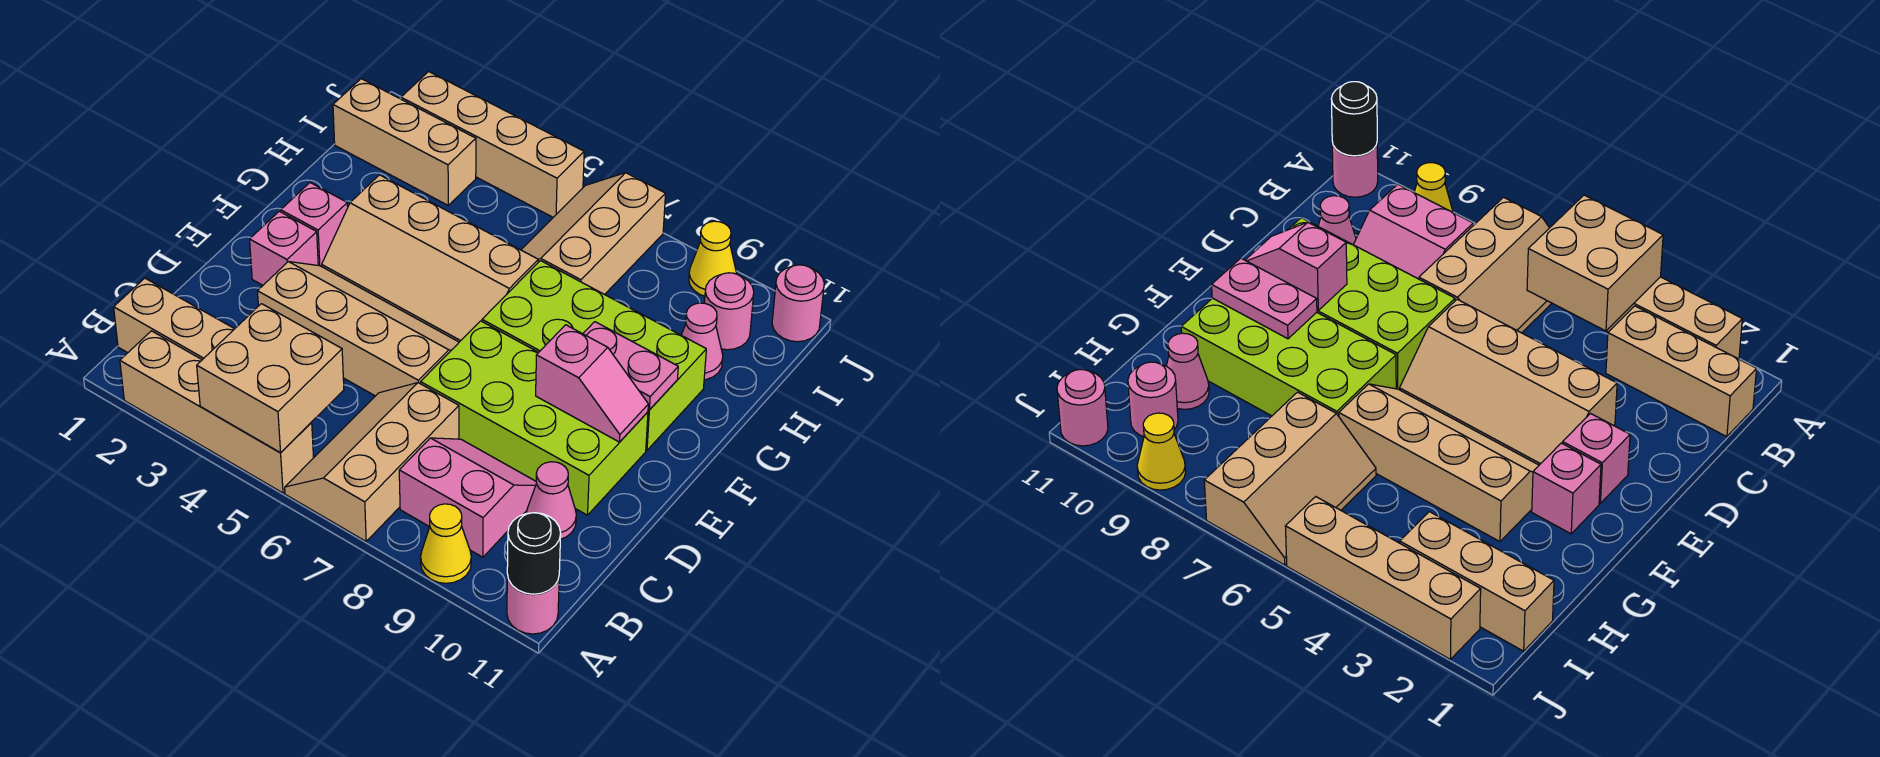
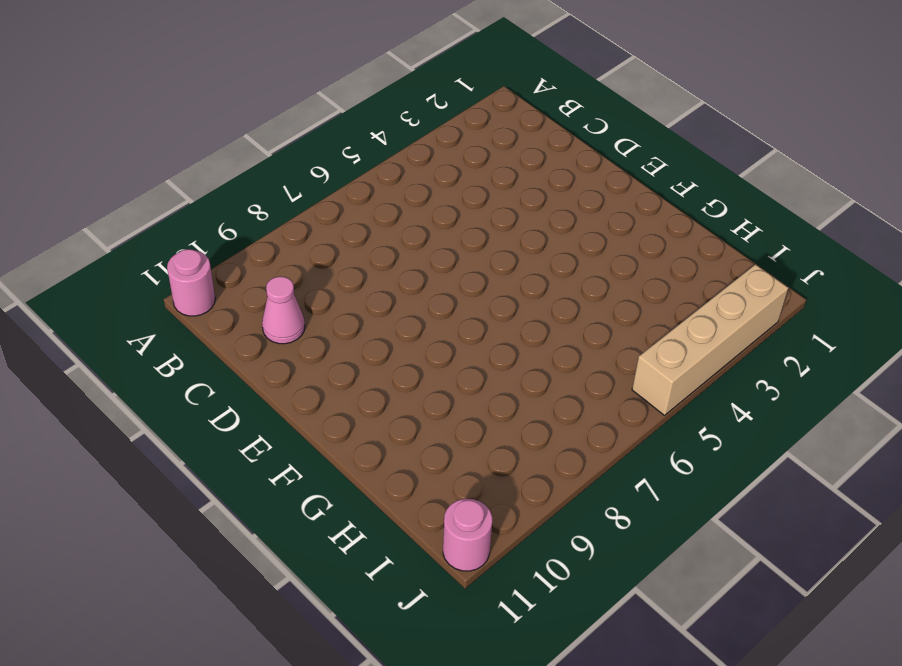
none -> tan 1x4 brick [120,331,314,493]
none -> tan 2x3 slope [285,383,459,541]
none -> yellow 1x1 cone [421,504,471,583]

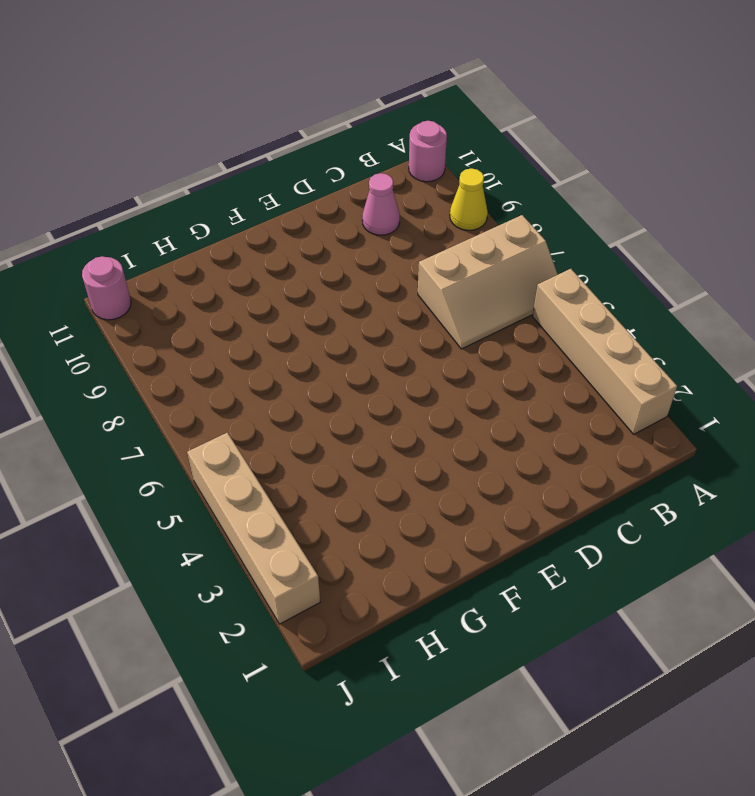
none -> tan 1x3 brick [114,278,234,360]
none -> pink 2x2 slope [399,438,537,557]
none -> tan 2x4 slope [257,262,459,396]

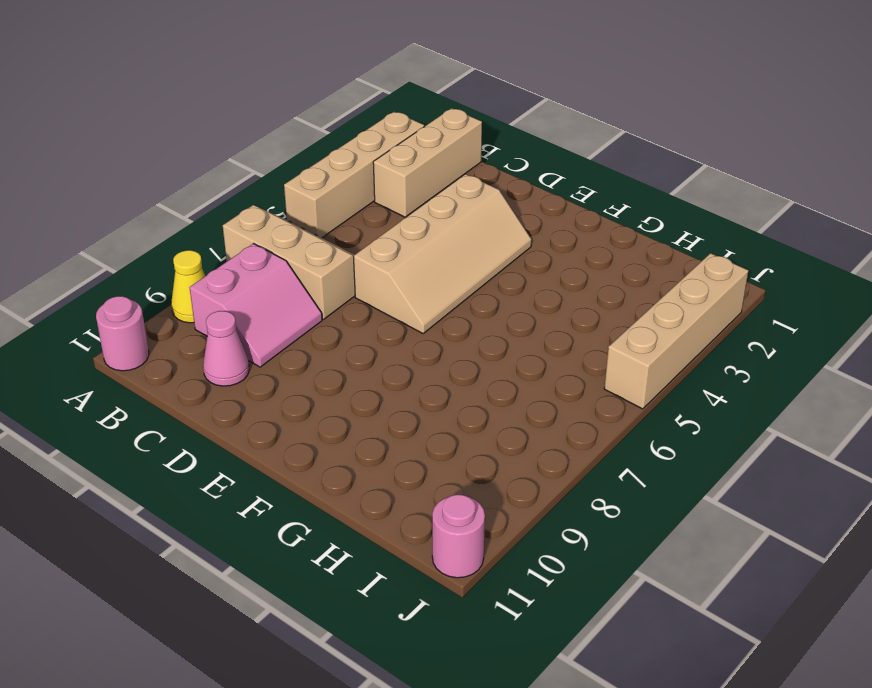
none -> lime 2x4 brick [421,321,648,515]
none -> pink 1x1 brick [250,211,318,285]
none -> pink 1x1 brick [281,183,348,266]

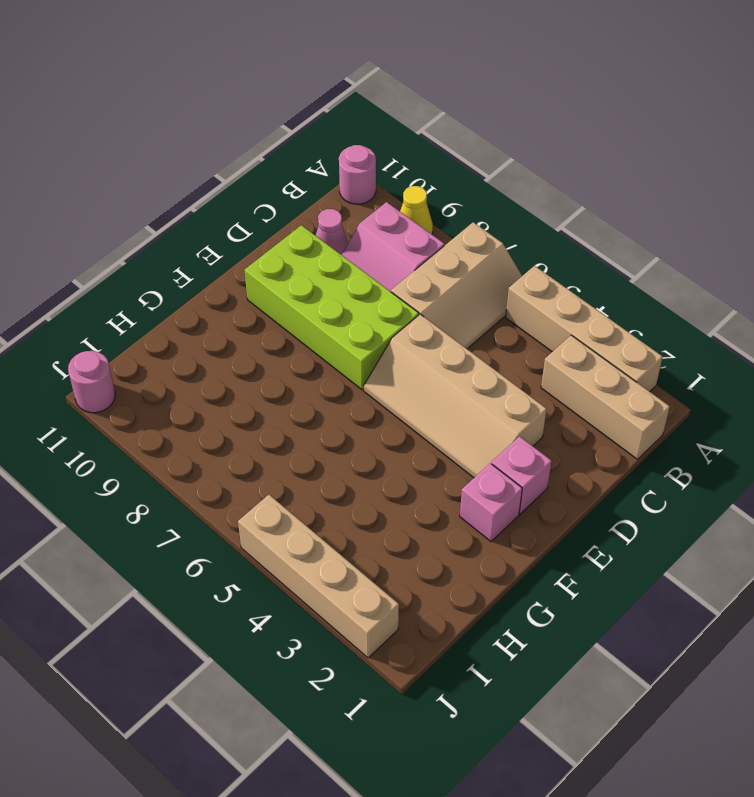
none -> tan 2x4 slope [322,175,538,342]
none -> lime 2x4 brick [482,261,706,450]
none -> tan 2x3 slope [521,173,666,295]

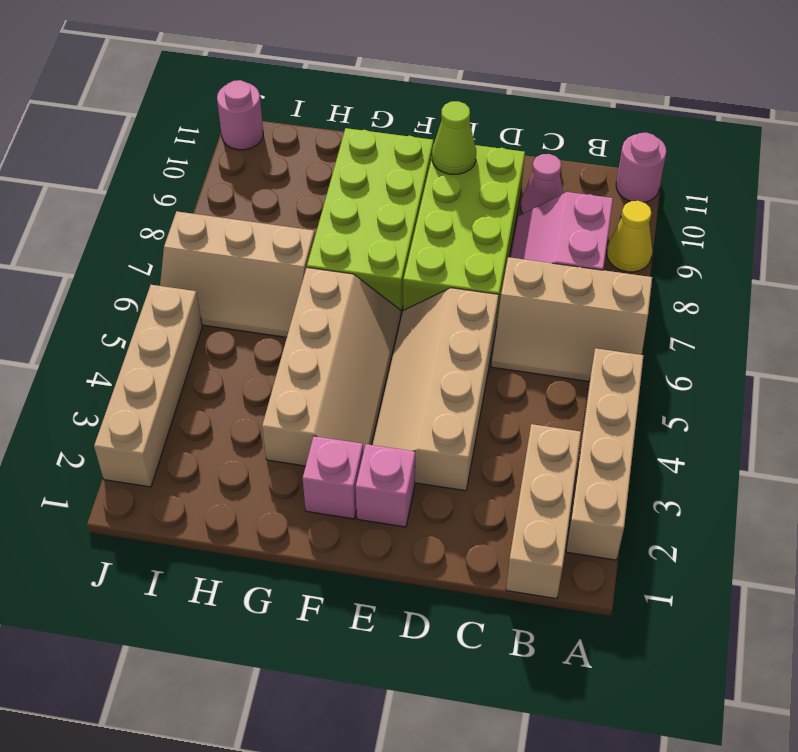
lime 1x1 cone [432,101,476,174] -> pink 1x2 slope [536,325,648,442]
none -> pink 1x1 cone [682,303,723,380]
none -> tan 1x3 brick [333,79,476,205]
none -> pink 1x1 round brick [704,273,754,350]

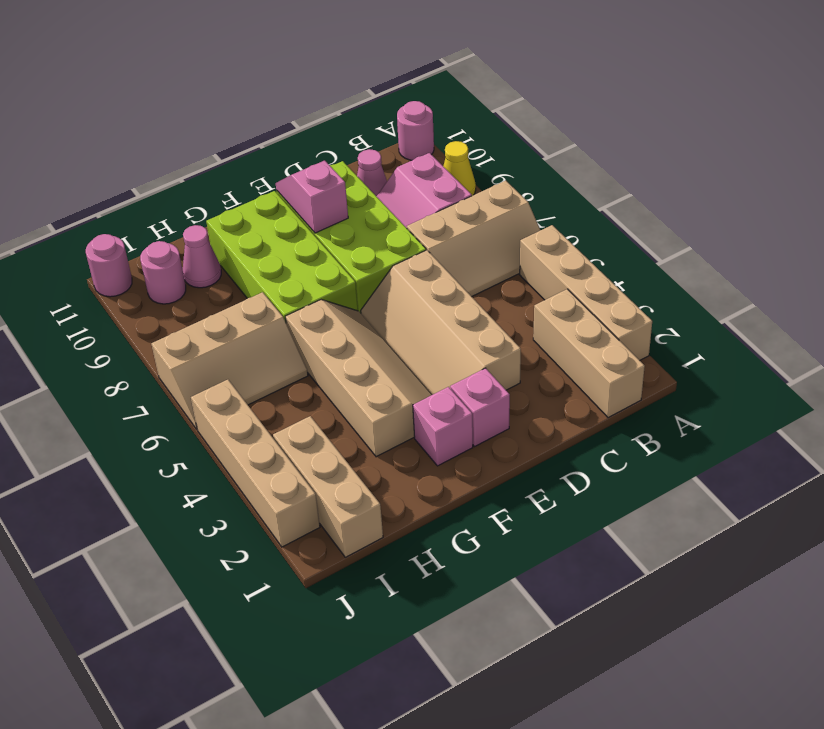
none -> yellow 1x1 cone [689,221,737,296]
none -> tan 2x2 brick [197,304,344,453]
none -> black 1x1 round brick [507,513,561,594]

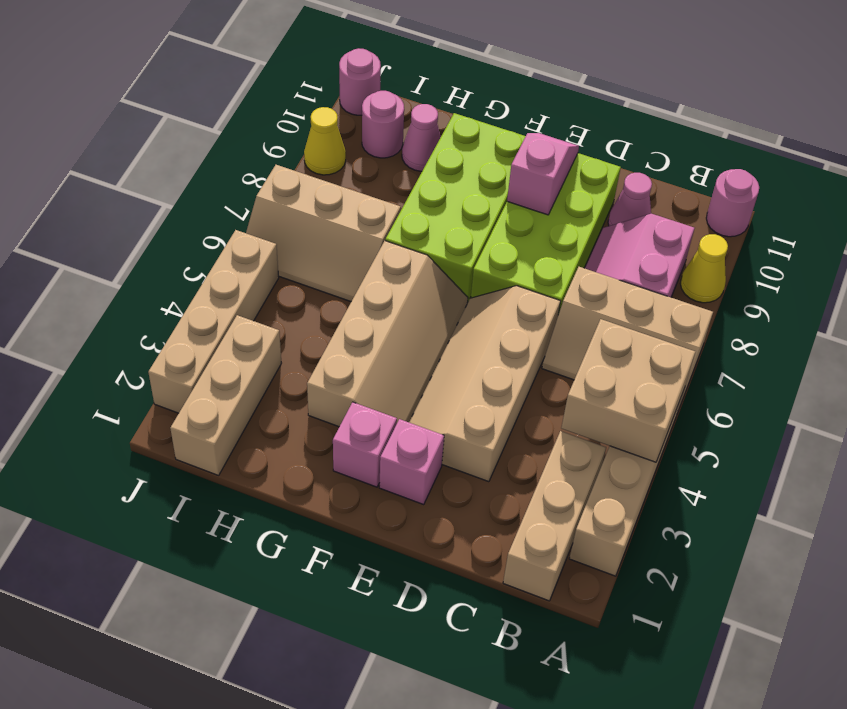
none -> black 1x1 round brick [507,513,561,594]
none -> pink 1x2 plate [583,322,678,410]

